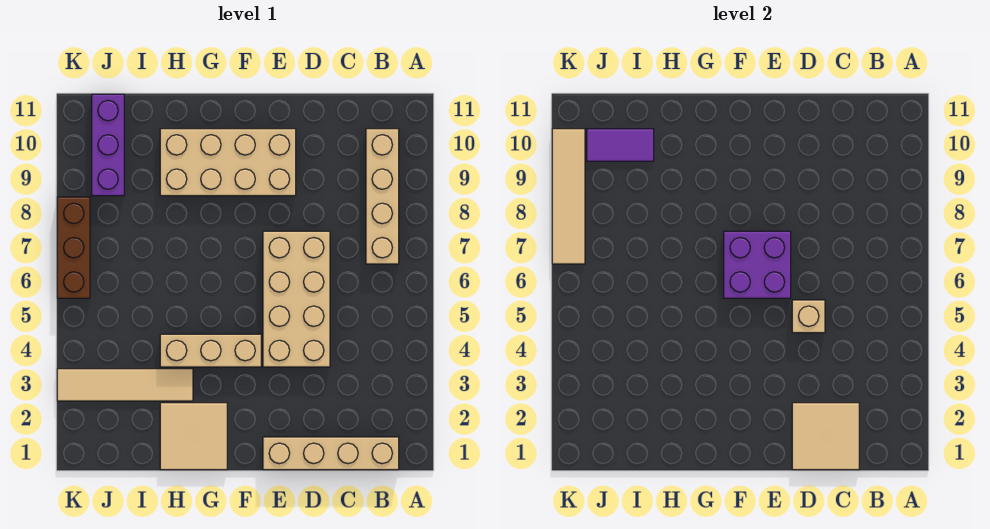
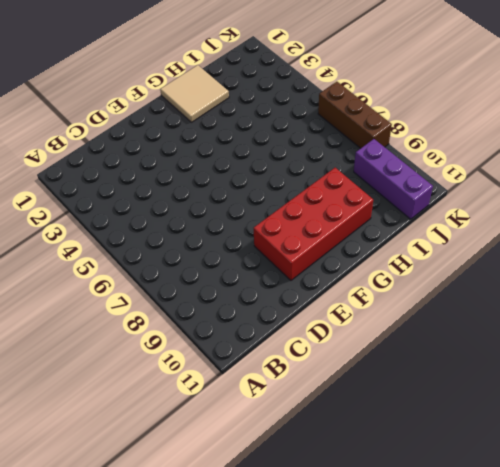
red 2x4 brick [254,168,373,280] -> tan 2x4 brick [160,129,296,196]
none -> tan 1x4 brick [263,437,399,470]
none -> tan 1x4 brick [366,129,399,264]
none -> tan 2x4 brick [263,231,330,367]

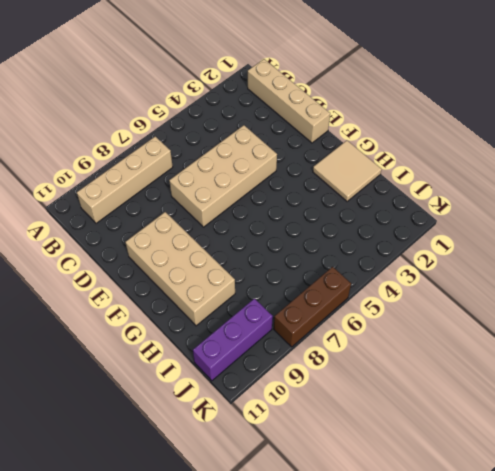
none -> tan 1x3 brick [160,334,261,367]
none -> tan 1x4 tile [57,369,193,401]
none -> tan 2x2 tile [792,403,859,470]

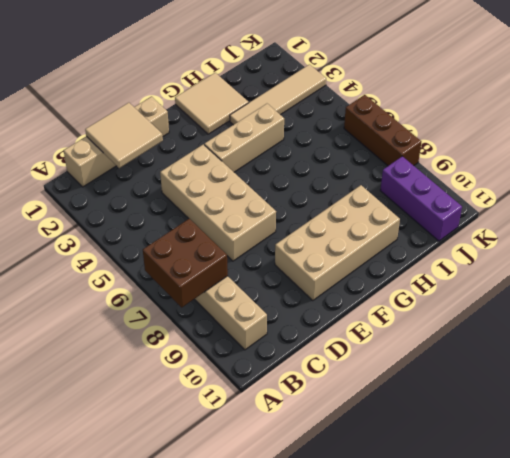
brown 2x2 brick [143,219,228,307] -> none
none -> tan 1x1 brick [792,300,825,333]
none -> purple 2x2 brick [724,231,791,298]
none -> purple 1x2 tile [587,129,654,161]

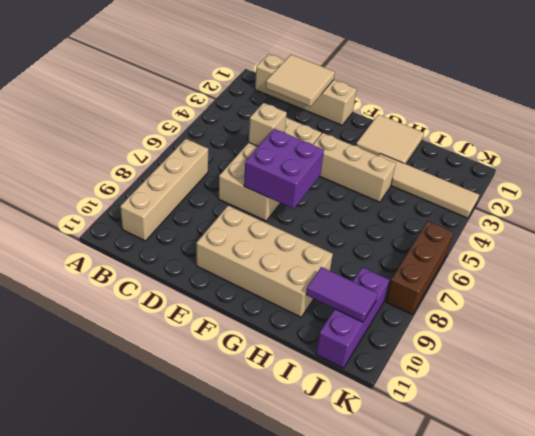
none -> tan 1x4 tile [552,129,585,264]

